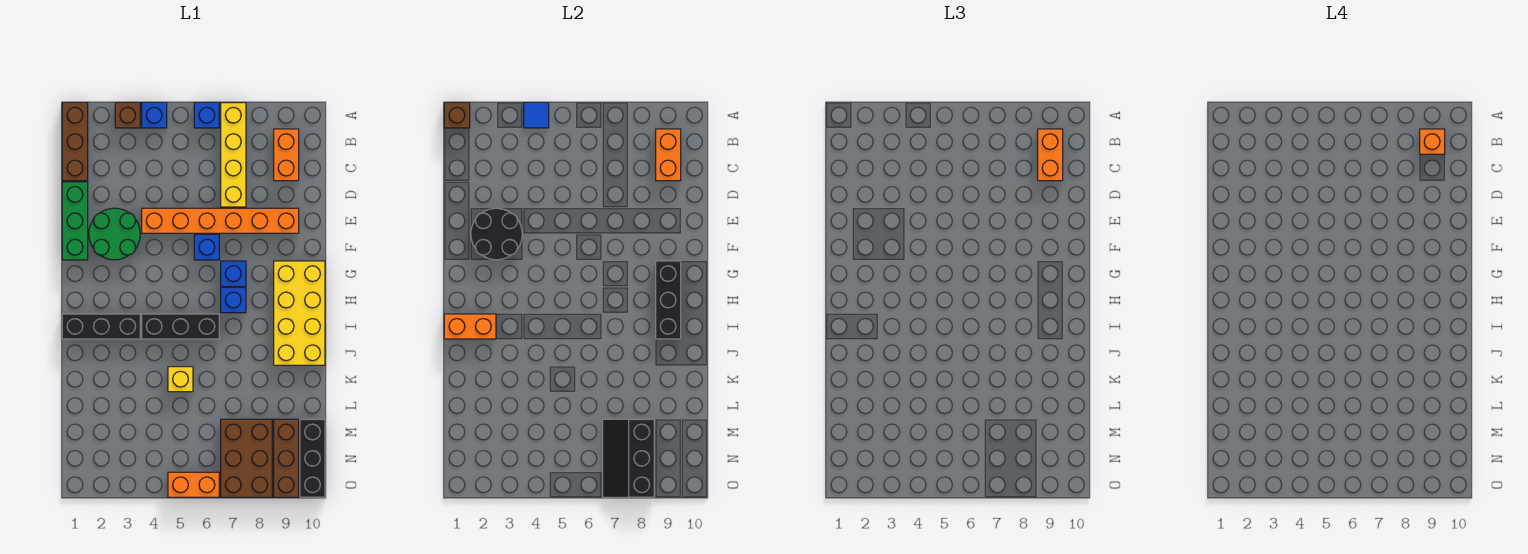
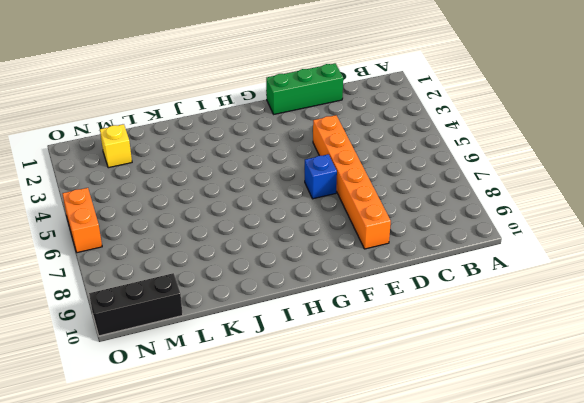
yellow 1x1 brick [100,124,132,168] -> yellow 1x1 brick moved to [168,367,193,392]
none -> brown 1x3 brick [62,103,88,181]
none -> brown 1x1 brick [115,103,140,128]
none -> blue 1x1 brick [142,103,167,128]

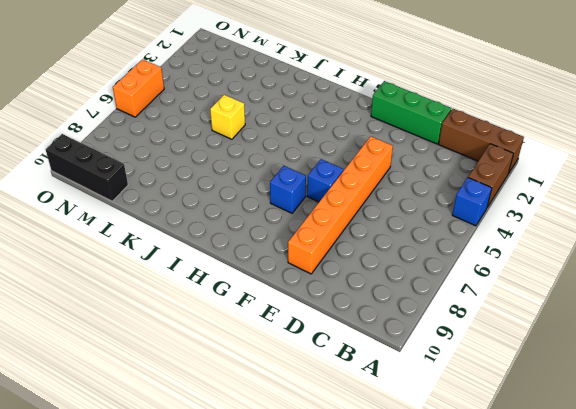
brown 1x2 brick [468,144,514,207] -> brown 1x1 brick [115,103,140,128]
none -> blue 1x1 brick [194,103,219,128]
none -> yellow 1x4 brick [221,103,246,207]
none -> orange 1x2 brick [274,129,299,181]

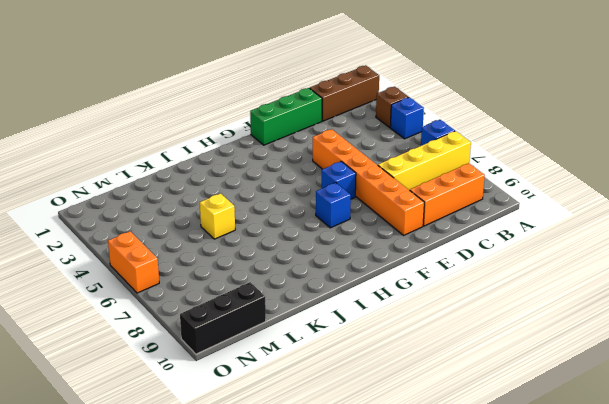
orange 1x3 brick [410,163,485,226] -> orange 1x2 brick [274,129,299,181]
none -> green 2x2 round brick [89,208,140,260]
none -> yellow 2x4 brick [274,261,325,365]
none -> blue 1x1 brick [221,288,246,313]

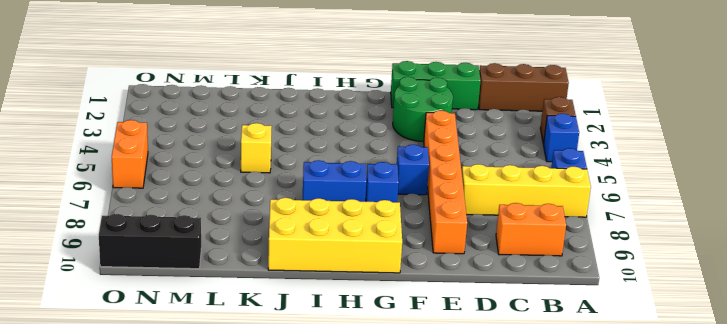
blue 1x2 brick [303,160,366,202] -> blue 1x1 brick [221,288,246,313]
none -> black 1x3 brick [62,314,140,339]
none -> black 1x3 brick [142,314,219,339]
none -> brown 2x3 brick [221,419,272,497]

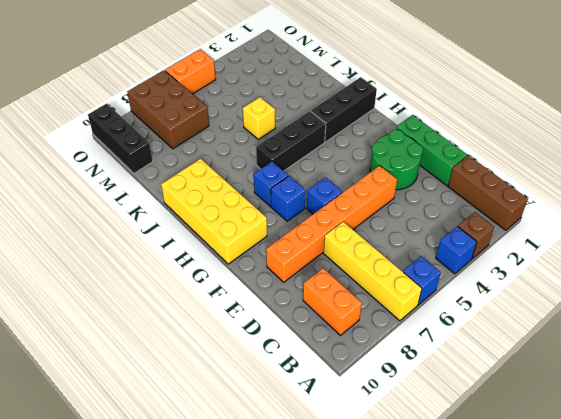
none -> brown 1x3 brick [274,419,299,497]
none -> brown 1x1 brick [444,103,470,128]
none -> blue 1x1 tile [524,103,549,128]

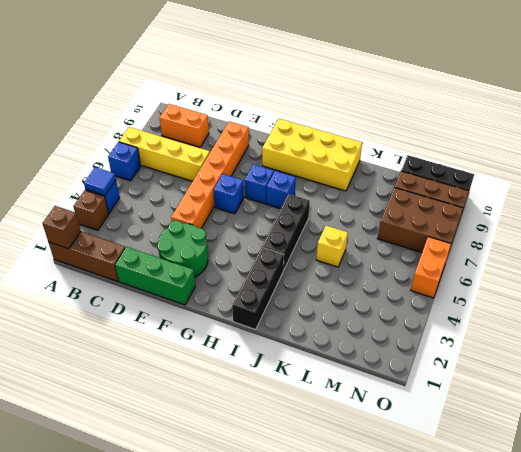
none -> orange 1x2 brick [656,129,681,181]
none -> black 2x2 round brick [471,208,522,260]
none -> black 1x3 brick [656,261,681,339]

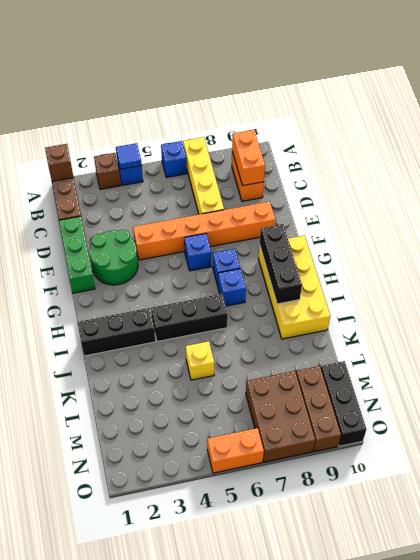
none -> black 2x2 round brick [471,208,522,260]
none -> orange 1x2 brick [444,314,496,339]
none -> black 2x3 slope [603,419,654,497]

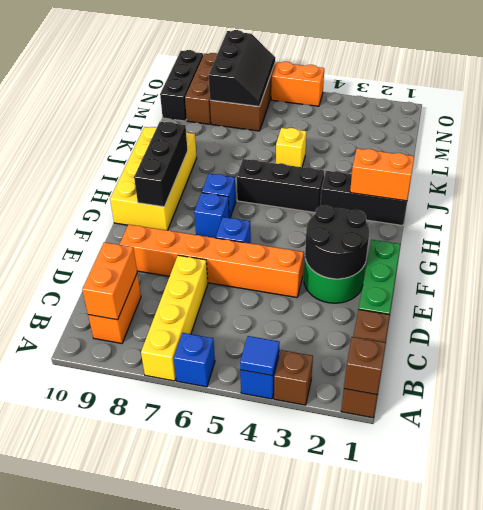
none -> orange 1x2 brick [1038,129,1063,181]
none -> orange 1x1 brick [1420,129,1445,154]

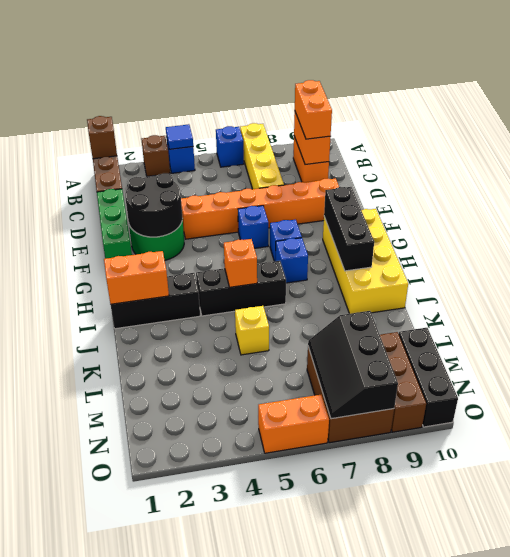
orange 1x1 brick [224,239,257,287] -> orange 1x1 brick moved to [1420,129,1445,154]

